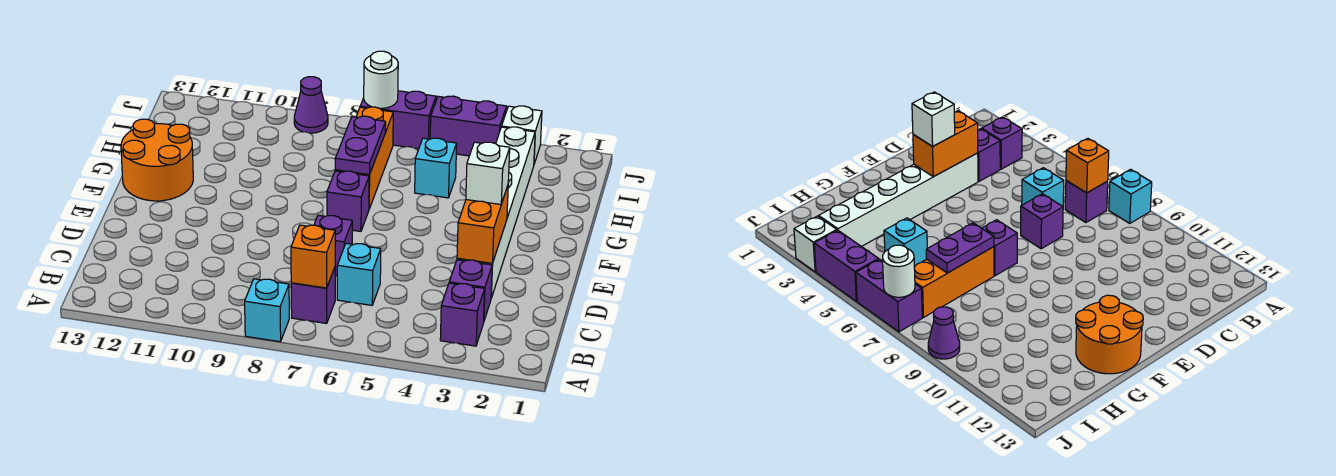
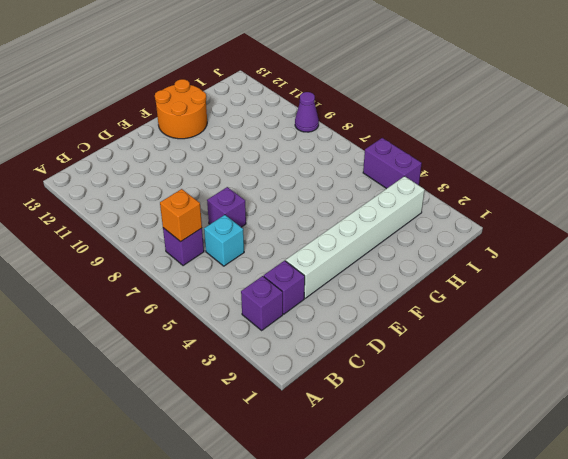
none -> cyan 1x1 brick [245,279,289,342]
none -> purple 1x1 brick [327,171,369,231]
none -> orange 1x3 brick [335,107,393,209]

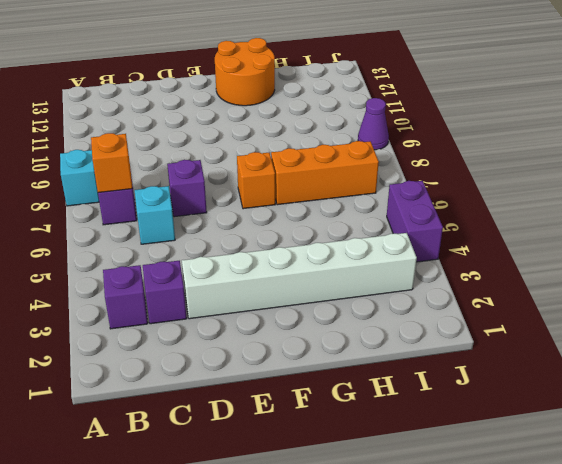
orange 1x1 brick [237,152,275,209] -> purple 1x1 brick [327,171,369,231]
none -> cyan 1x1 brick [415,138,457,198]
none -> white 1x1 brick [502,106,542,164]
none -> purple 1x2 brick [360,91,436,149]

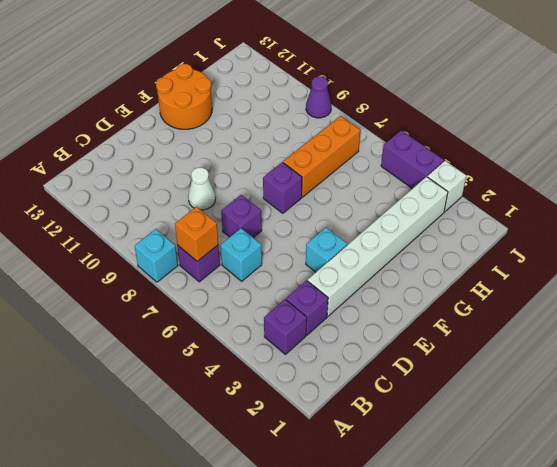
white 1x1 cone [188,168,215,210] -> none
cyan 1x1 brick [306,228,347,272] -> cyan 1x1 brick moved to [415,138,457,198]
none -> purple 1x2 brick [360,91,436,149]
none -> orange 1x2 brick [457,186,508,263]
none -> purple 1x2 plate [335,116,386,175]

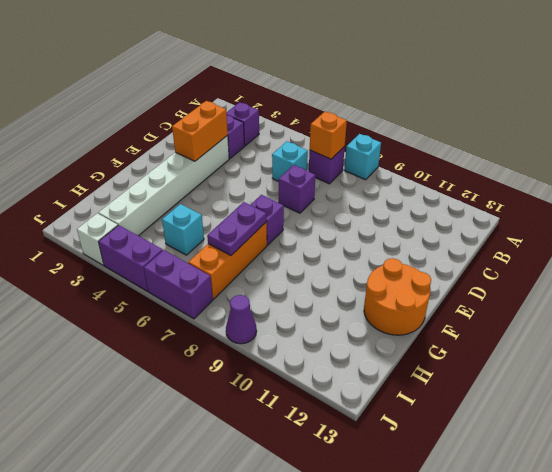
none -> white 1x1 round brick [364,51,398,108]
none -> white 1x1 brick [466,142,510,205]

